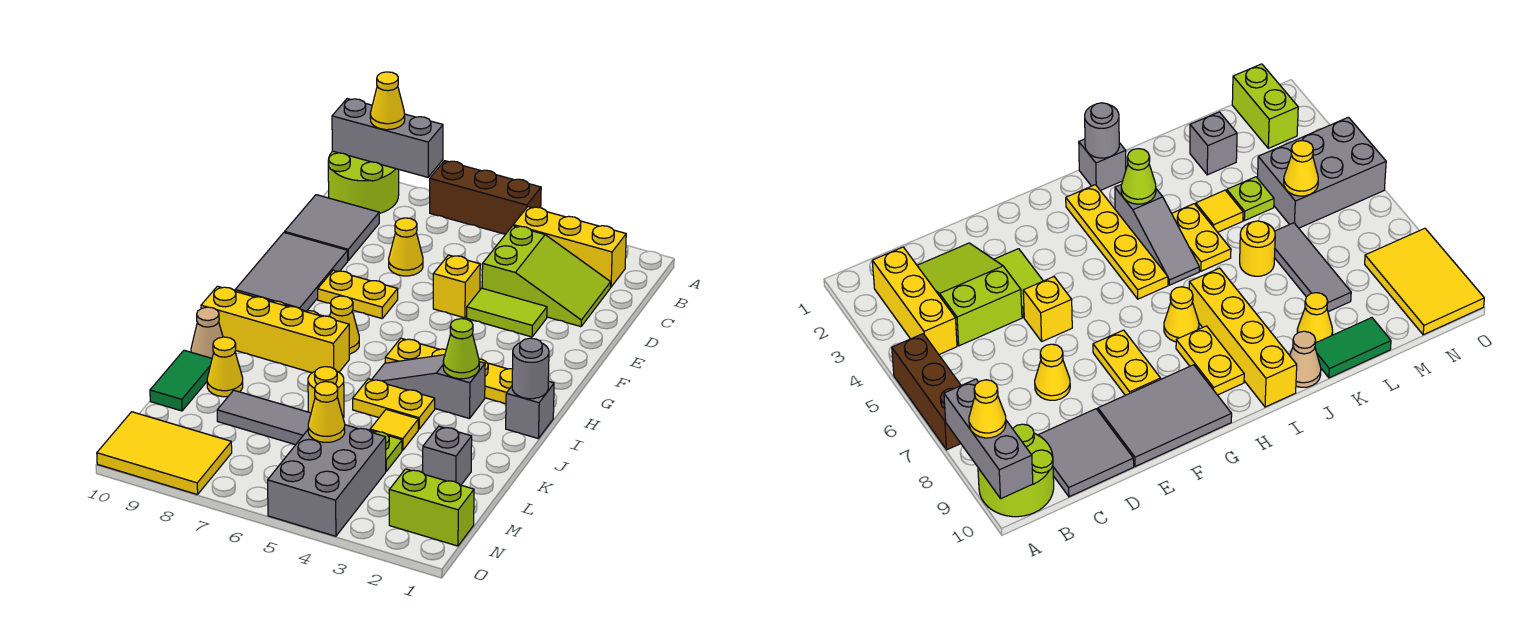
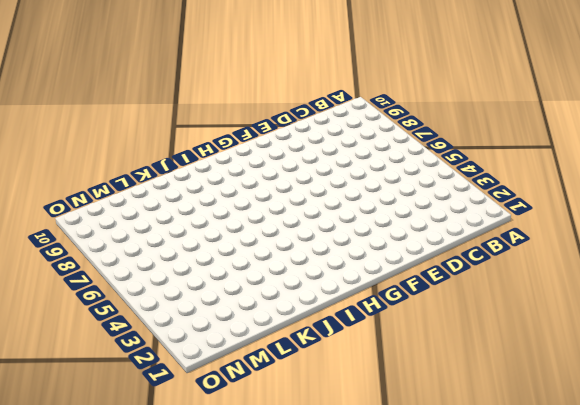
none -> brown 1x3 brick [430,161,541,234]
none -> lime 2x2 round brick [328,151,399,214]
none -> yellow 1x3 brick [513,207,626,287]
none -> lime 2x3 slope [482,226,611,327]

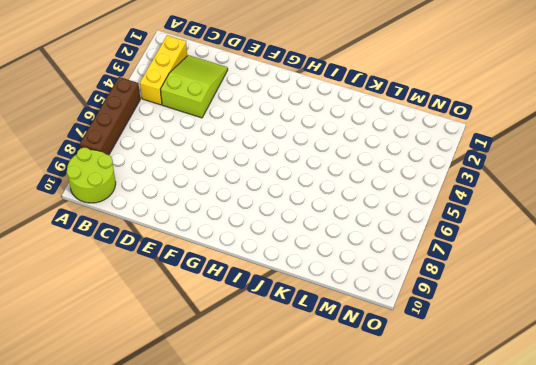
brown 1x4 brick [80,77,140,155] -> brown 1x3 brick [430,161,541,234]
none -> grey 2x2 tile [285,195,379,260]
none -> yellow 1x1 cone [389,218,423,276]
none -> lime 1x2 tile [467,288,547,337]
none -> yellow 1x1 brick [433,255,480,318]

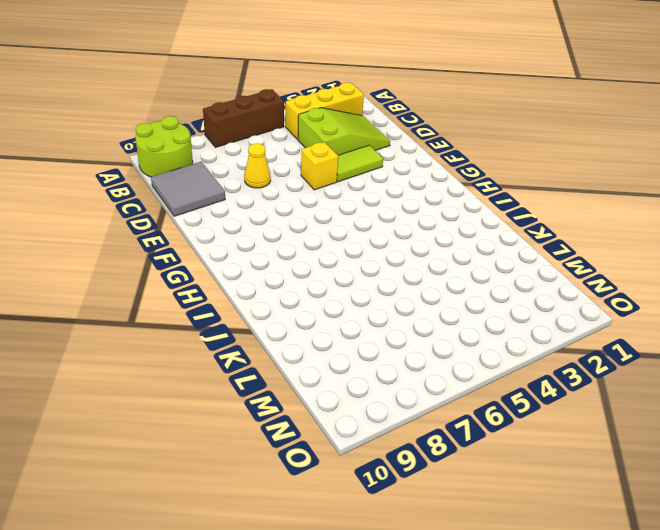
none -> grey 2x3 tile [235,232,348,311]
none -> yellow 1x2 plate [318,270,398,318]
none -> yellow 1x4 plate [385,338,513,404]
none -> yellow 1x1 cone [330,296,359,354]

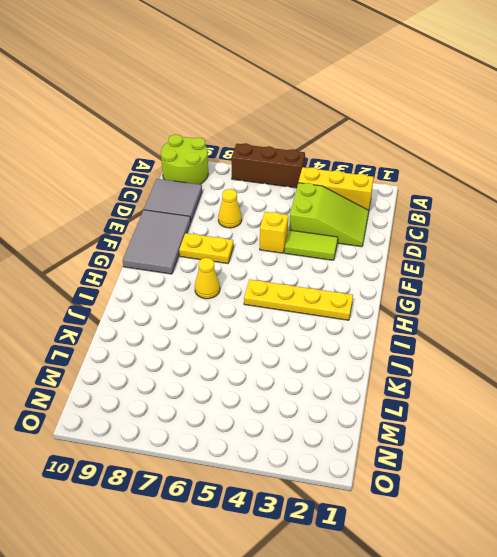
none -> yellow 1x2 plate [1176,326,1244,395]
none -> grey 1x1 brick [506,381,554,438]
none -> grey 1x3 slope [372,355,485,419]
none -> yellow 1x4 brick [201,286,349,373]

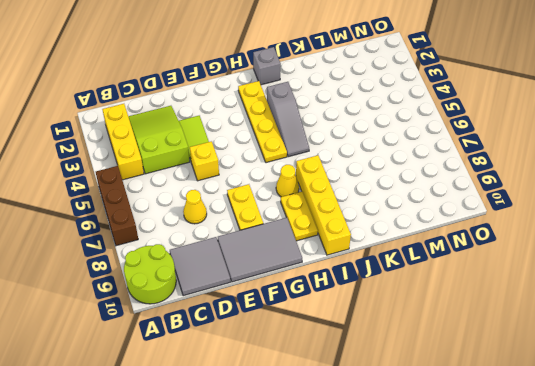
none -> yellow 1x2 plate [353,379,435,429]
none -> tan 1x1 cone [191,307,223,358]
none -> yellow 1x1 tile [370,409,418,450]
none -> yellow 1x1 round brick [308,367,344,418]

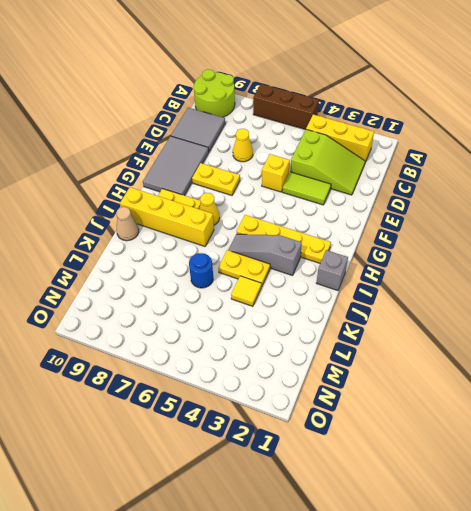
blue 1x1 round brick [189,253,213,288] -> yellow 1x1 round brick [308,367,344,418]
none -> yellow 1x1 cone [207,337,243,397]
none -> green 1x2 tile [150,350,212,411]
none -> grey 1x1 brick [423,426,472,485]
none -> lime 1x1 plate [369,430,402,471]

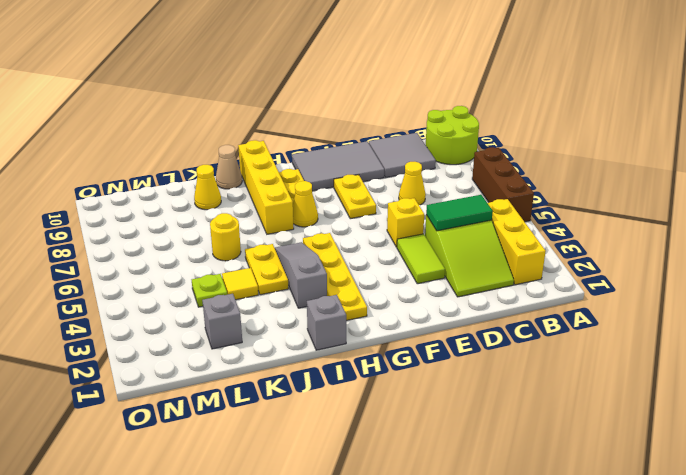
green 1x2 tile [426,195,493,231] -> green 1x2 tile moved to [150,350,212,411]
none -> grey 1x3 tile [217,390,311,445]
none -> grey 2x3 brick [268,425,386,536]
none -> lime 1x2 brick [389,469,474,546]
none -> yellow 2x3 tile [97,412,232,495]

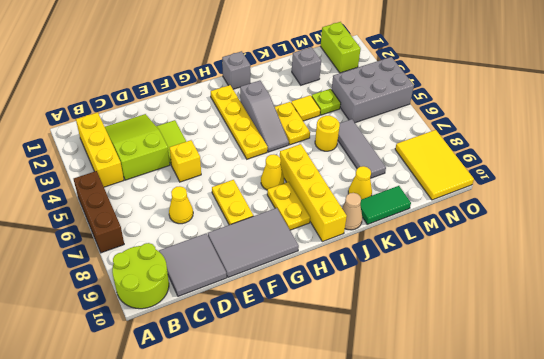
none -> grey 1x3 brick [332,99,443,177]
none -> grey 1x1 round brick [512,338,549,399]
none -> lime 1x1 cone [443,319,479,379]
none -> yellow 1x1 cone [308,382,345,442]

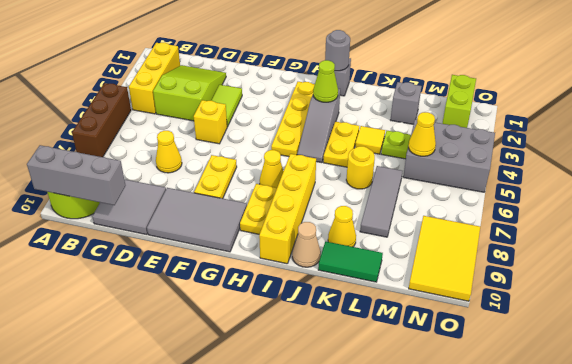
grey 1x3 brick [27,145,125,205] -> grey 1x3 brick turned to [332,99,443,177]
none -> yellow 1x1 cone [370,72,405,130]

